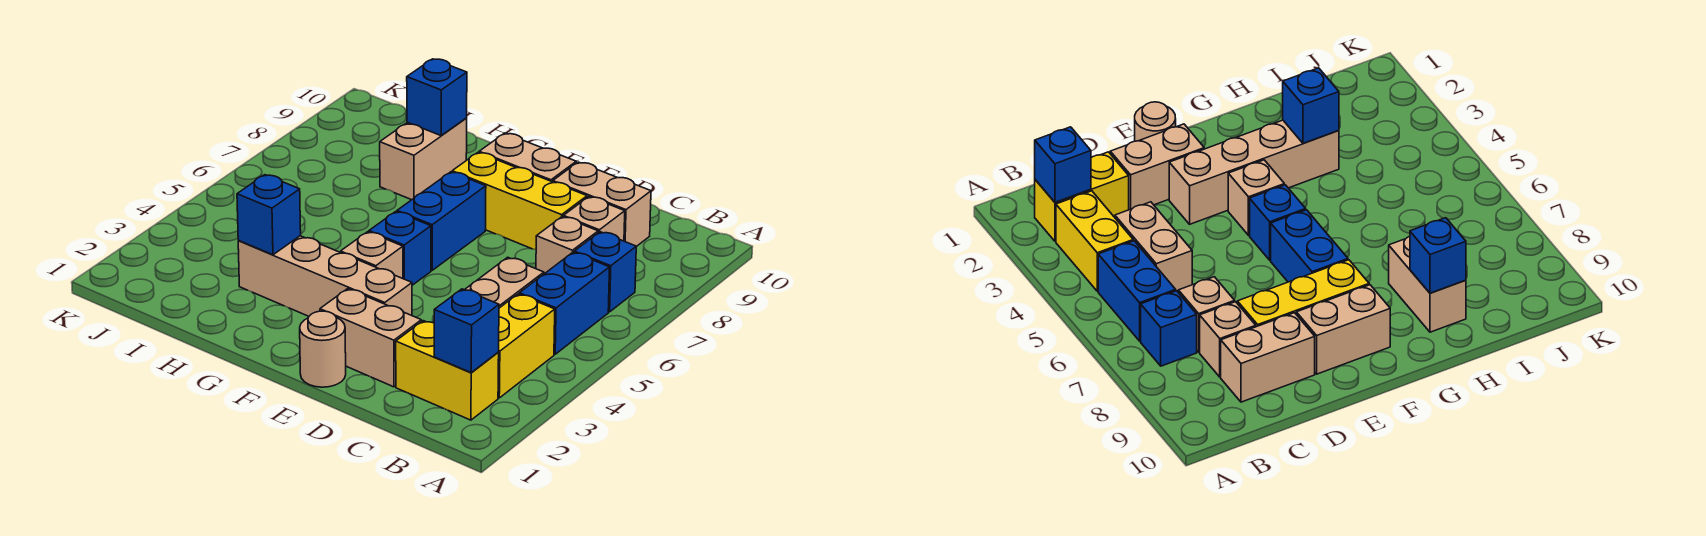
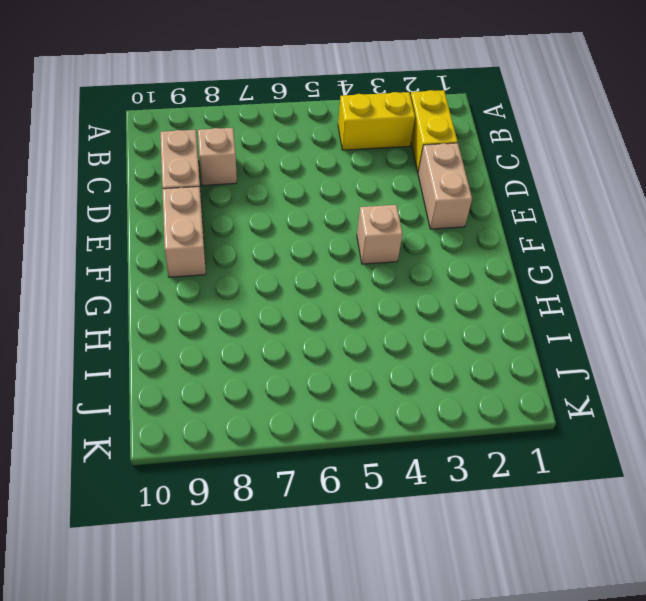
none -> blue 1x2 brick [519,252,610,354]
none -> blue 1x1 brick [574,232,636,312]
none -> tan 1x2 brick [465,257,544,308]

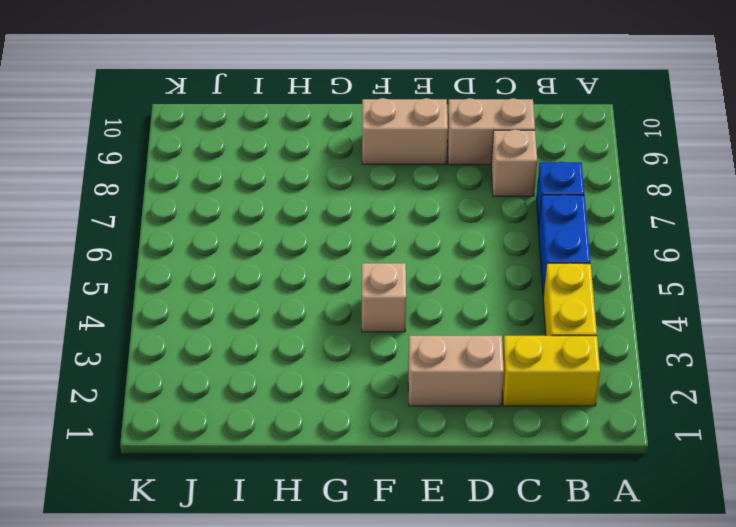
none -> tan 1x2 brick [465,257,544,308]
none -> tan 1x1 brick [536,217,598,274]
none -> yellow 1x3 brick [452,153,587,250]

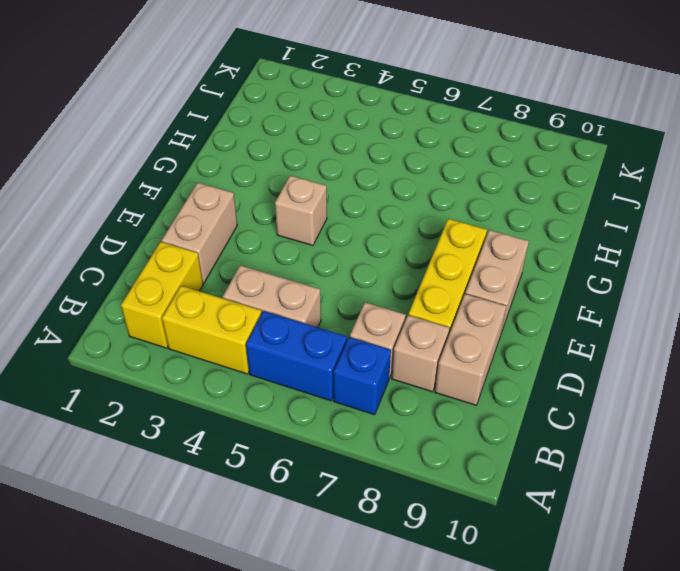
none -> tan 1x1 round brick [300,311,346,387]
none -> tan 1x4 brick [238,236,412,316]
none -> blue 1x1 brick [369,212,431,285]

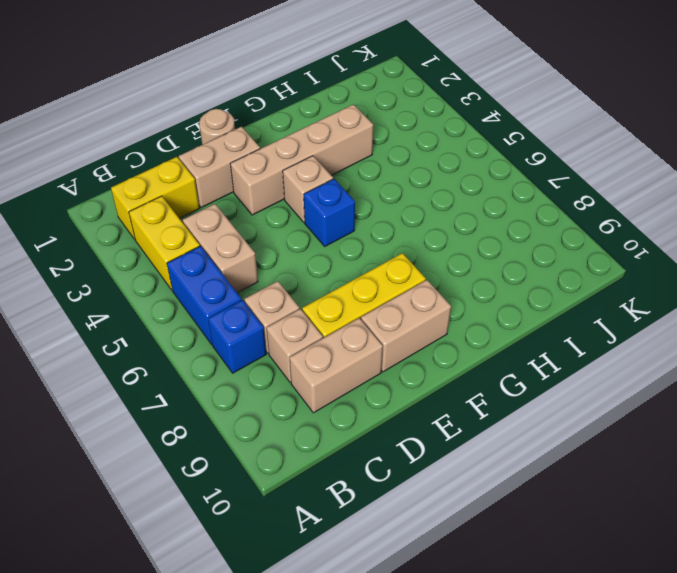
none -> blue 1x2 brick [397,172,486,270]
none -> tan 1x2 brick [380,118,467,200]
none -> blue 1x1 brick [434,289,499,372]

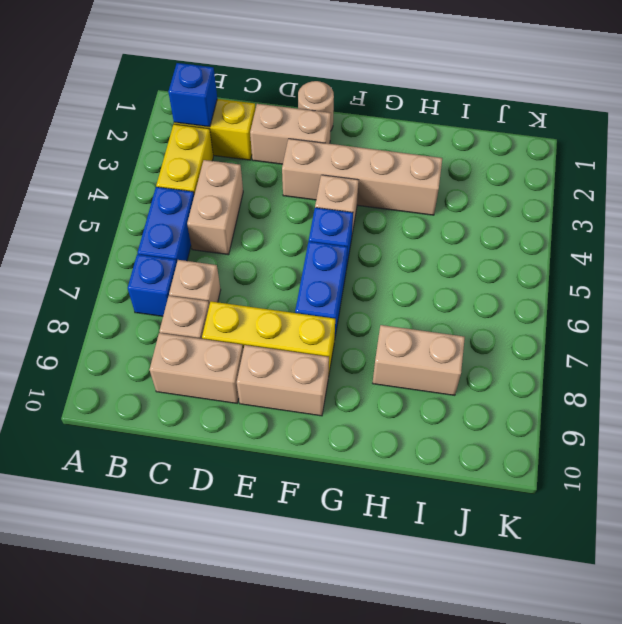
tan 1x2 brick [373,325,465,395] -> tan 1x2 brick turned to [380,118,467,200]
none -> blue 1x1 brick [237,175,301,255]
none -> blue 1x1 brick [407,59,467,136]

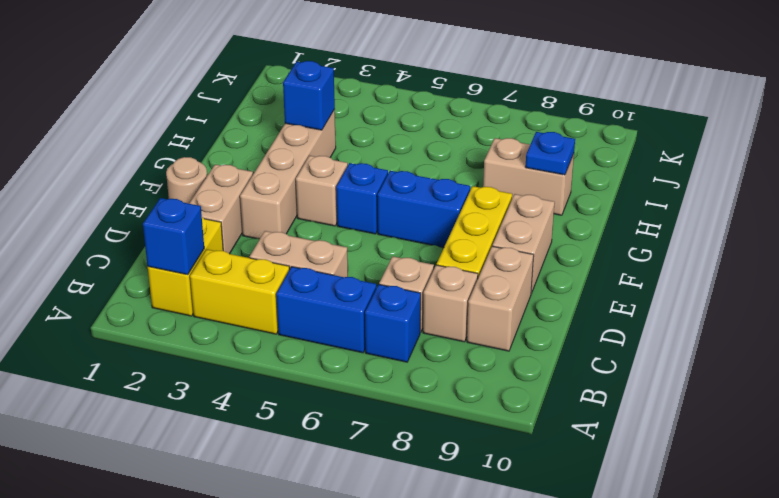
blue 1x1 plate [525,132,575,175] -> blue 1x1 brick [407,59,467,136]

